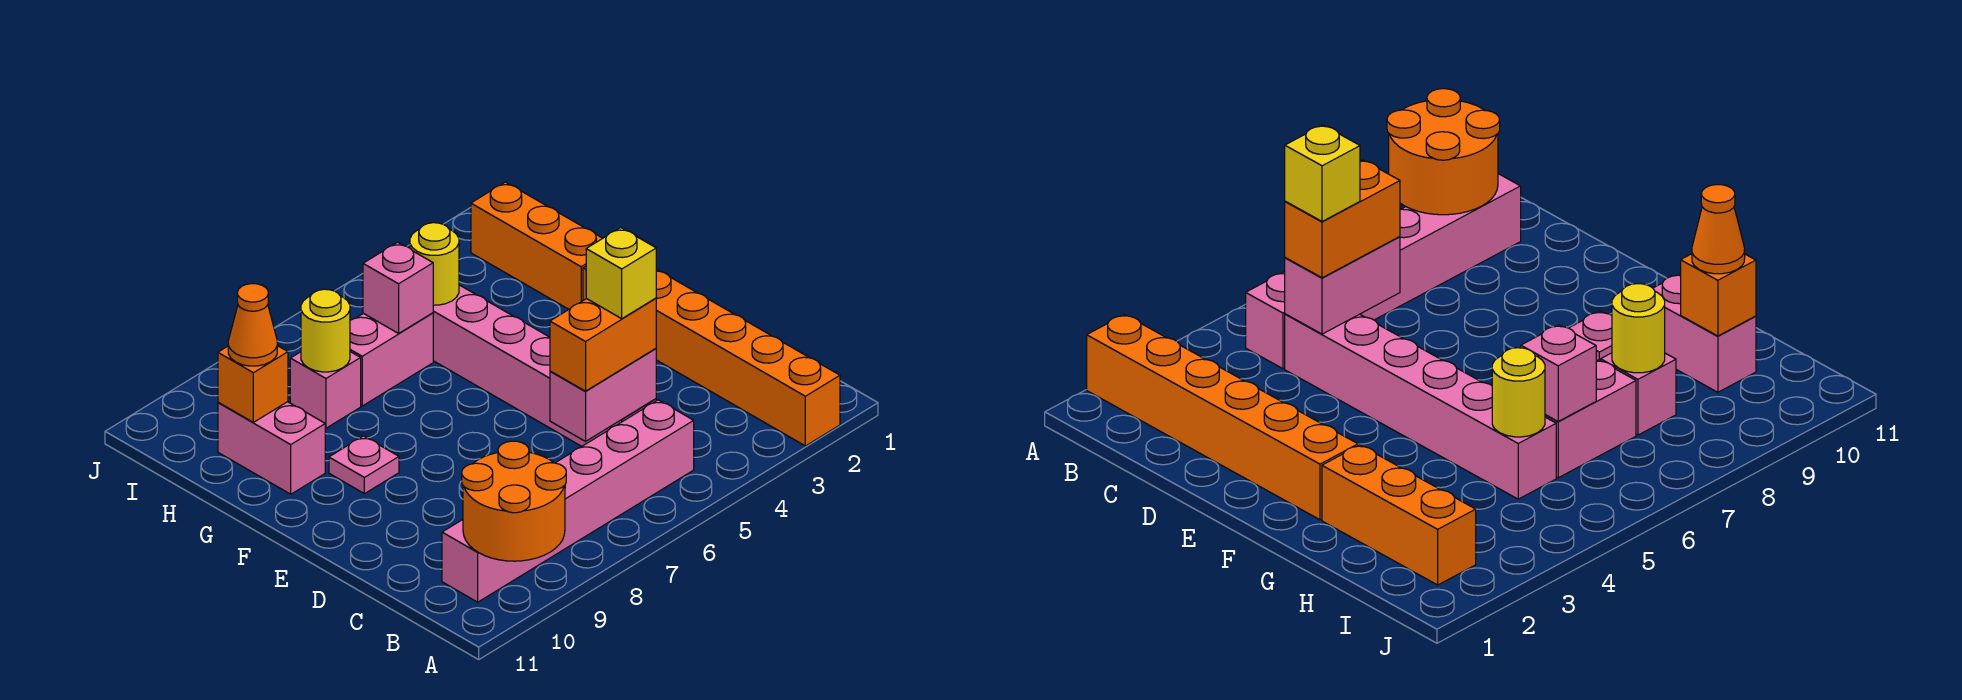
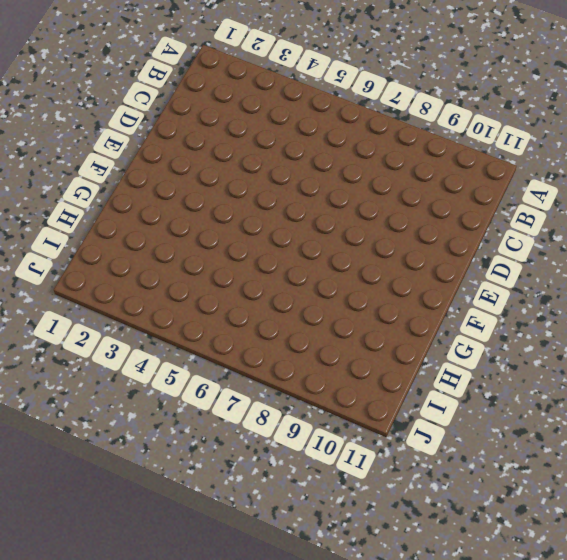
none -> orange 1x6 brick [583,266,840,446]
none -> pink 1x6 brick [442,400,694,602]
none -> pink 1x6 brick [433,285,656,447]

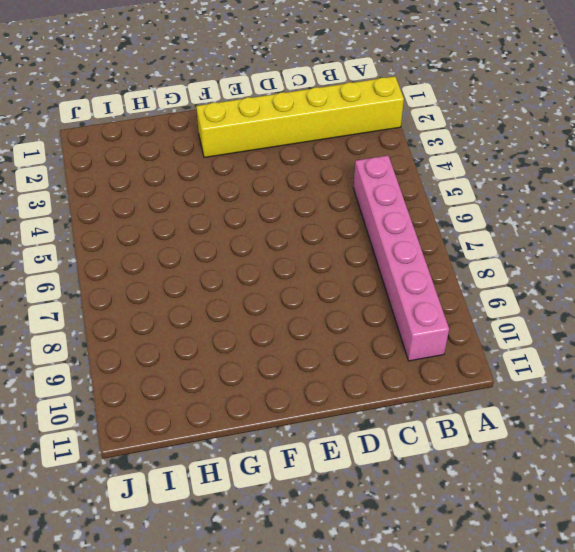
yellow 1x6 brick [196,76,404,158] -> orange 1x6 brick [583,266,840,446]
none -> pink 1x6 brick [433,285,656,447]
none -> pink 1x1 plate [329,436,399,494]
none -> orange 1x3 brick [471,182,603,309]

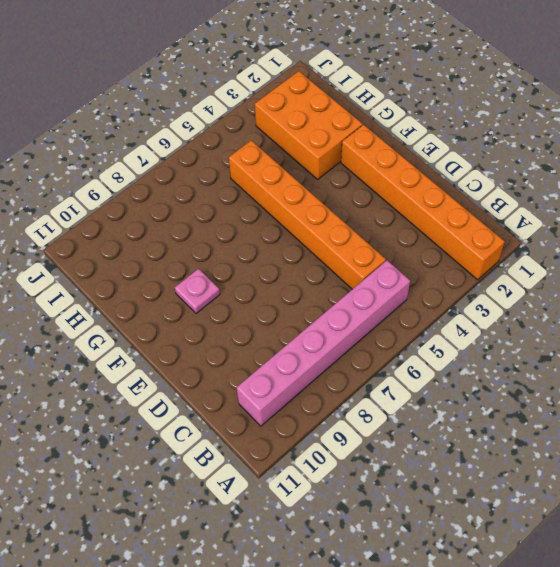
orange 1x6 brick [229,140,386,289] -> pink 1x6 brick [433,285,656,447]
orange 2x3 brick [255,71,362,179] -> orange 1x3 brick [471,182,603,309]
none -> pink 1x2 brick [218,402,325,494]
none -> pink 1x2 brick [350,313,433,406]
none -> pink 1x1 brick [290,352,361,428]

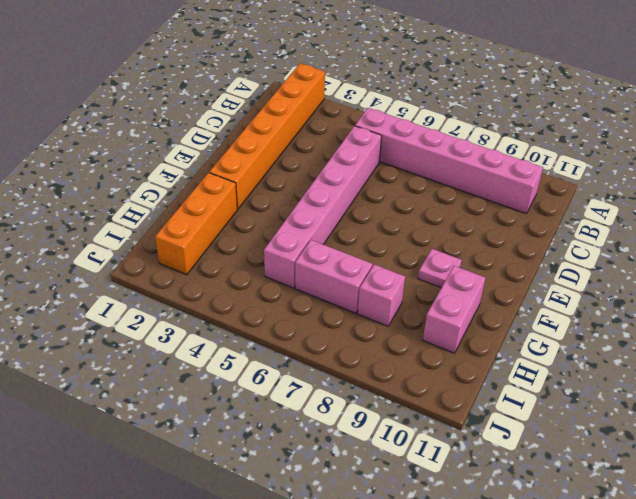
none -> orange 2x2 round brick [462,441,566,561]
none -> pink 1x2 brick [550,349,656,441]
none -> yellow 1x1 round brick [410,223,459,305]

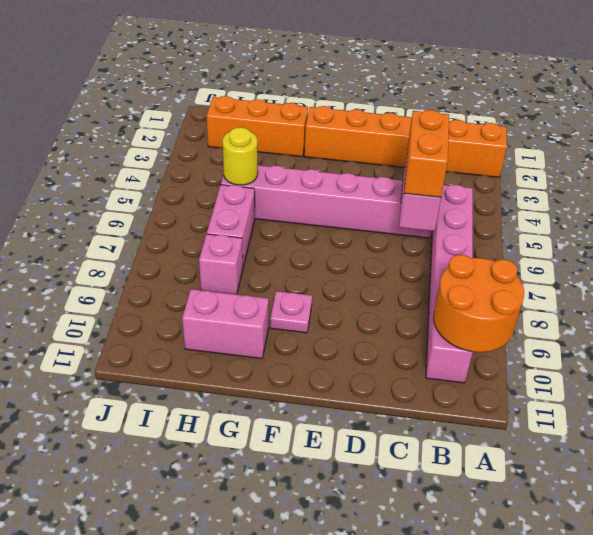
none -> pink 1x1 brick [363,242,433,333]
none -> yellow 1x1 round brick [301,289,350,372]
none -> orange 1x1 brick [218,346,288,422]

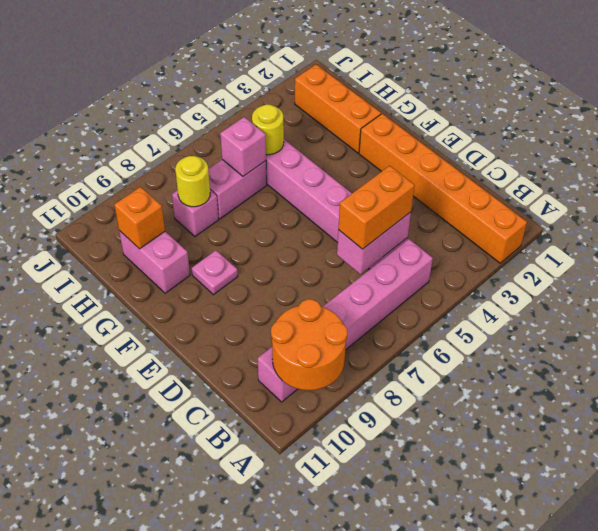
none -> orange 1x1 cone [228,284,277,366]
none -> yellow 1x1 brick [586,228,656,319]

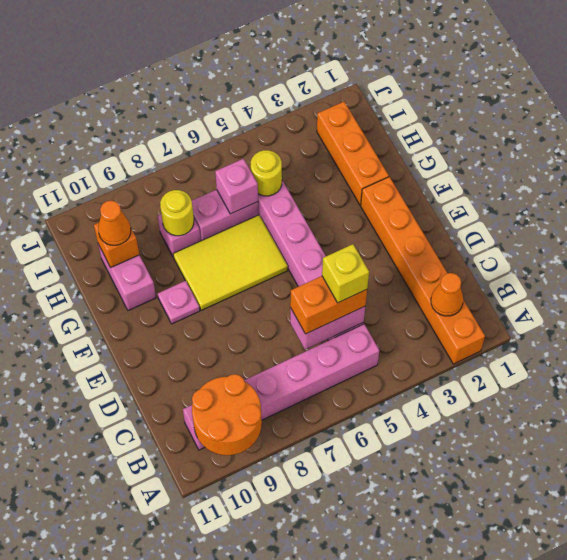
orange 1x1 cone [431,273,463,316] -> none
yellow 2x3 tile [173,215,288,310] -> none

